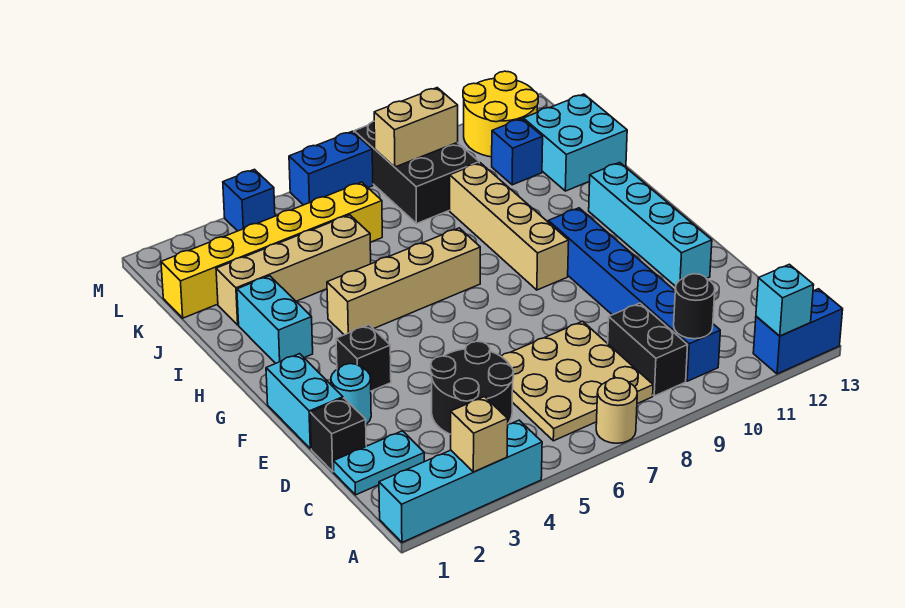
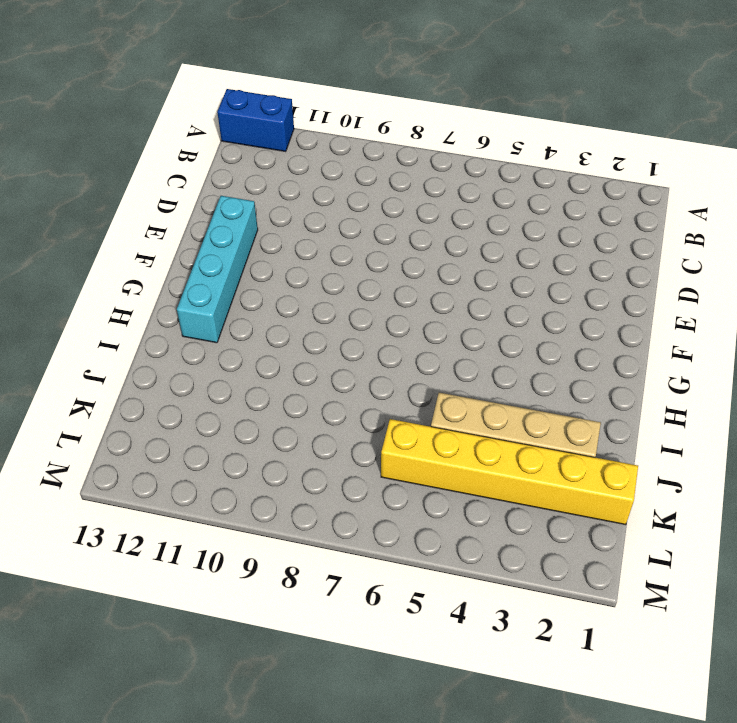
none -> cyan 1x4 brick [379,420,542,542]
none -> tan 1x1 round brick [596,378,637,443]
none -> tan 3x3 plate [501,321,653,441]

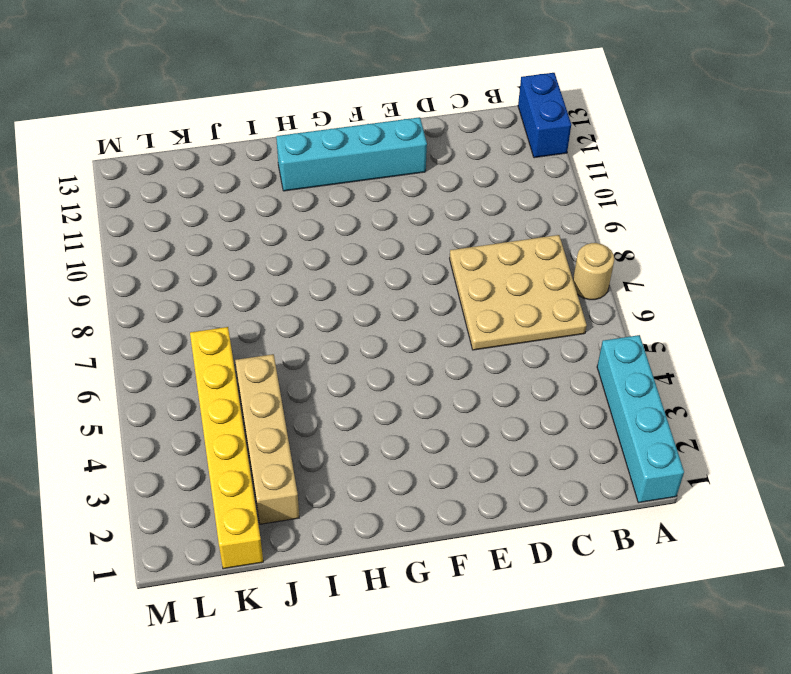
none -> black 1x2 brick [608,303,688,396]
none -> blue 1x6 brick [548,208,720,381]
none -> cyan 1x2 plate [334,431,424,495]

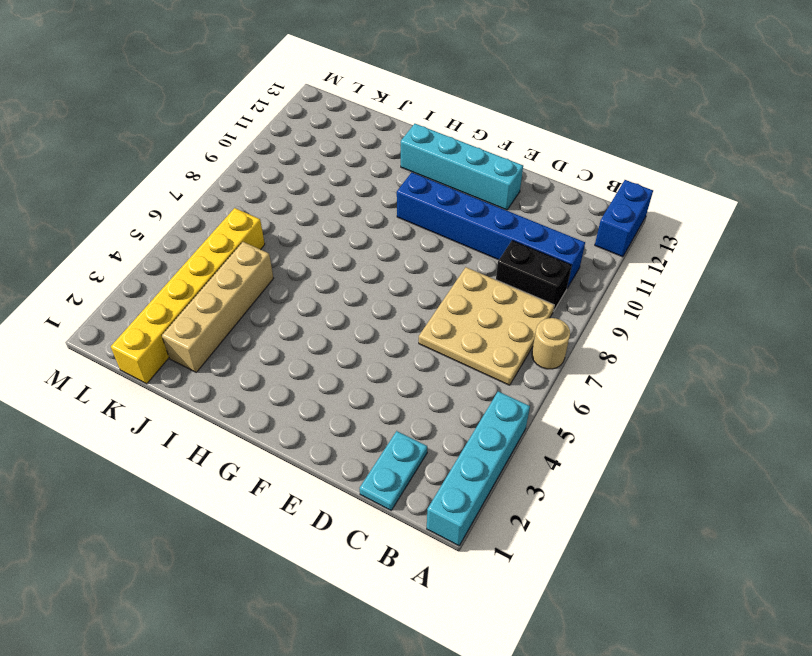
none -> black 2x2 round brick [431,341,514,434]
none -> black 1x1 brick [310,398,366,472]
none -> cyan 1x2 brick [266,354,343,449]

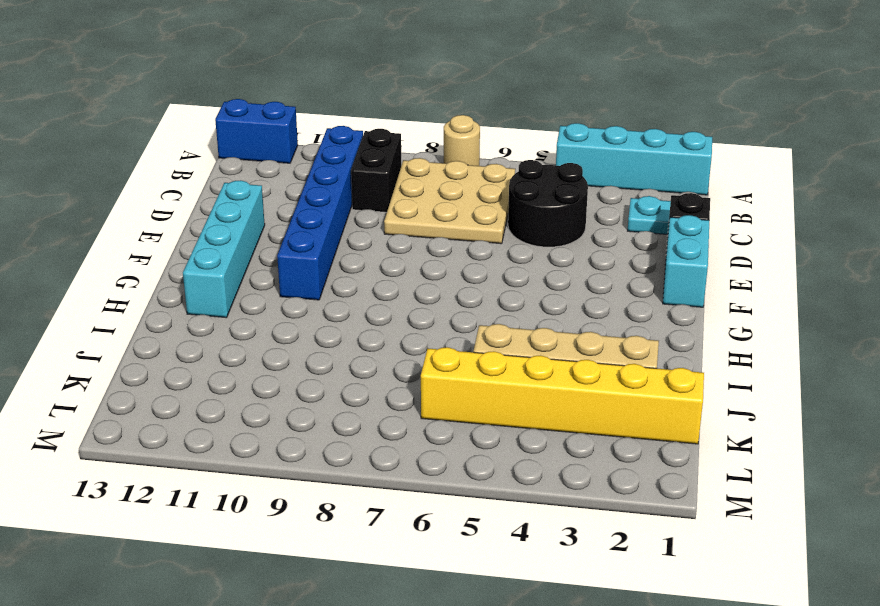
none -> cyan 1x1 round brick [331,364,371,424]
none -> black 1x1 brick [336,325,391,391]
none -> tan 1x4 brick [450,163,569,290]

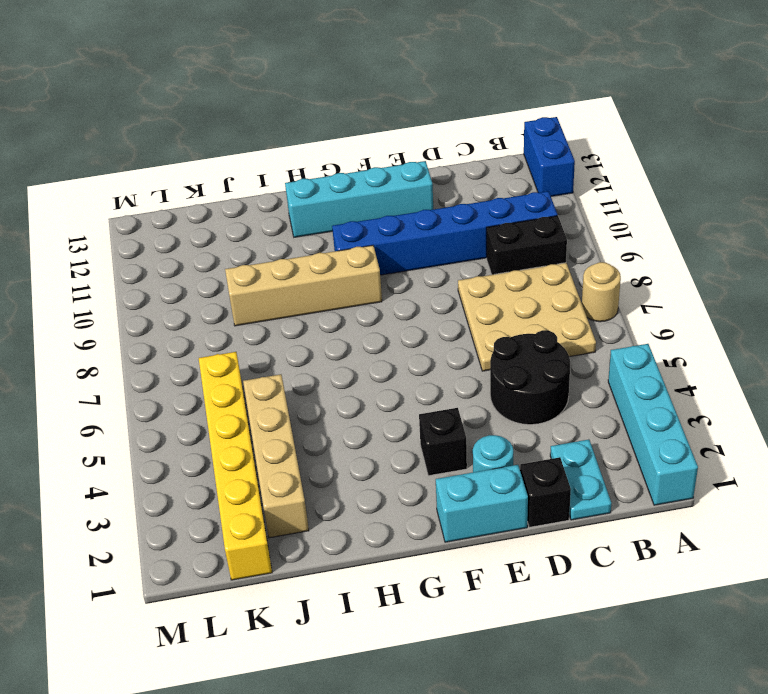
none -> cyan 1x2 brick [237,276,313,363]
none -> tan 1x4 brick [327,228,480,335]
none -> cyan 2x2 brick [523,94,627,191]

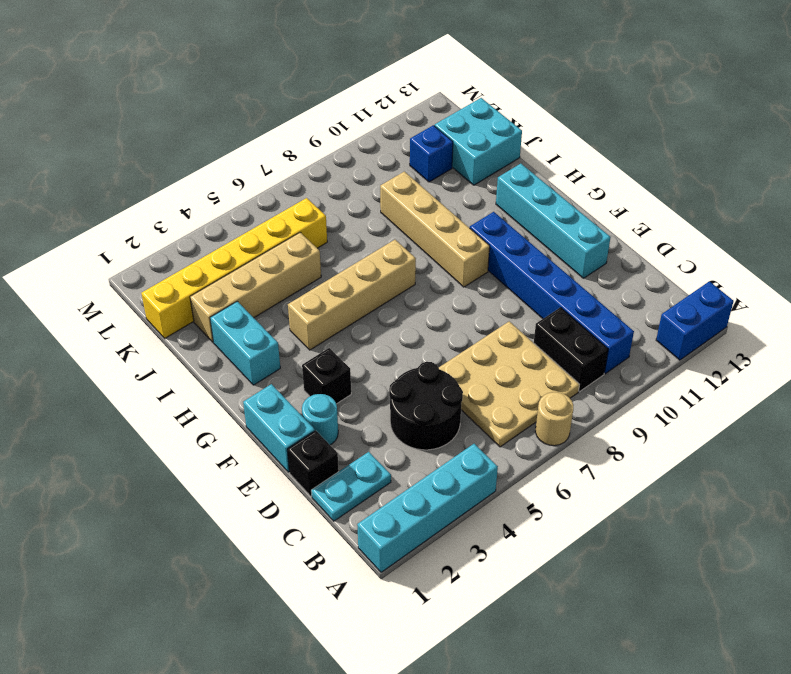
none -> black 2x3 brick [354,121,479,224]
none -> yellow 2x2 round brick [463,71,538,157]
none -> blue 1x1 brick [223,169,275,231]

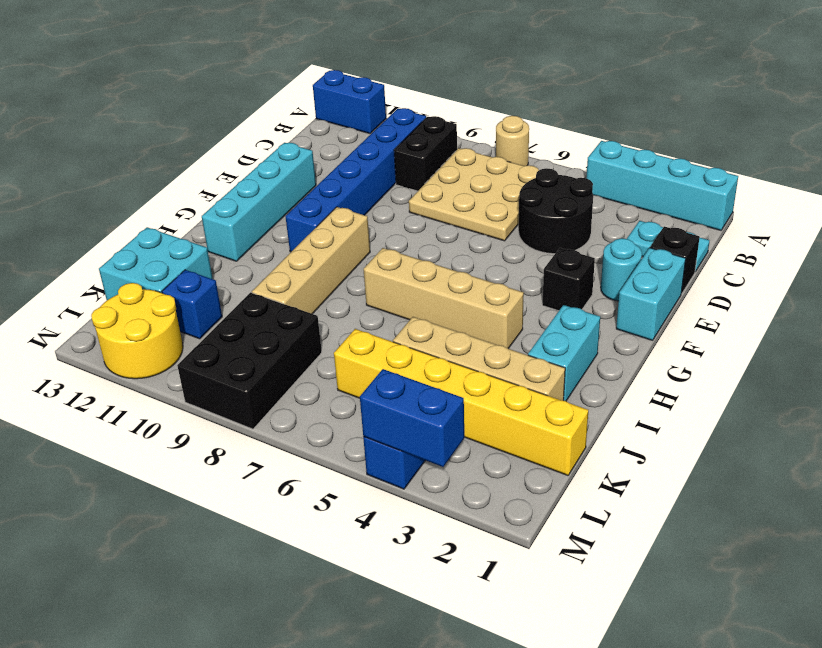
blue 1x2 brick [360,369,464,467] -> blue 1x2 brick moved to [289,131,373,205]
none -> tan 1x1 brick [451,397,508,472]
none -> cyan 1x1 brick [756,264,814,336]
none -> black 1x1 round brick [674,274,715,339]

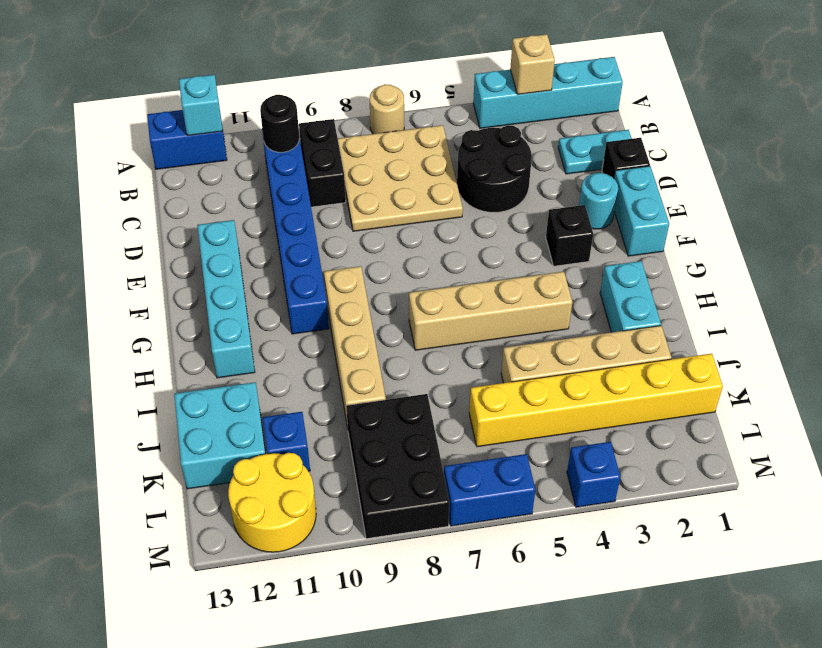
none -> tan 1x2 brick [374,88,458,167]

